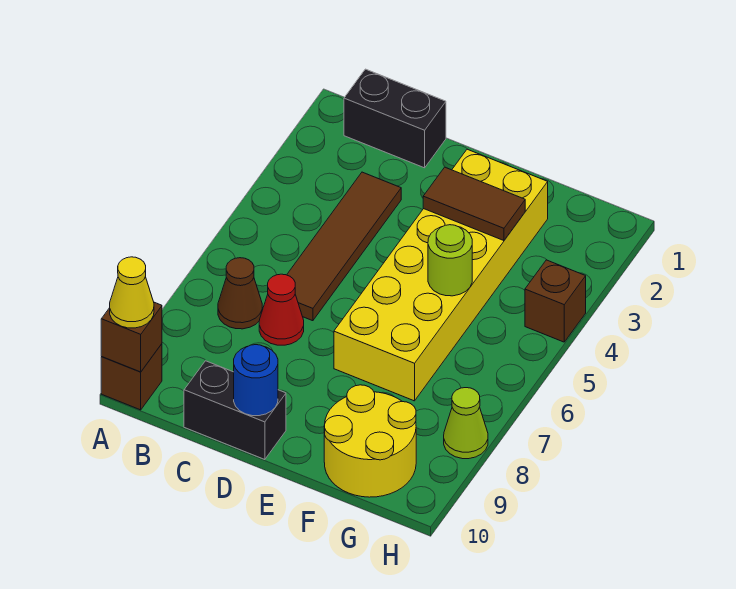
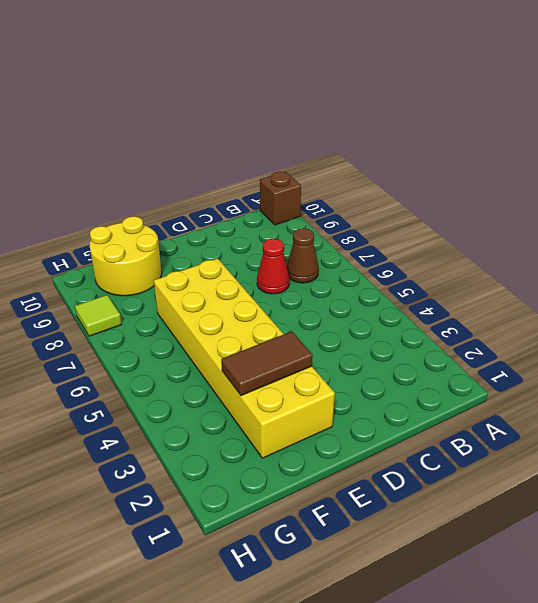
lime 1x1 tile [75,295,122,336] -> lime 1x1 cone [444,388,488,459]
none -> black 1x2 brick [344,69,446,168]
none -> brown 1x4 tile [287,172,401,321]
none -> black 1x2 brick [184,361,286,460]

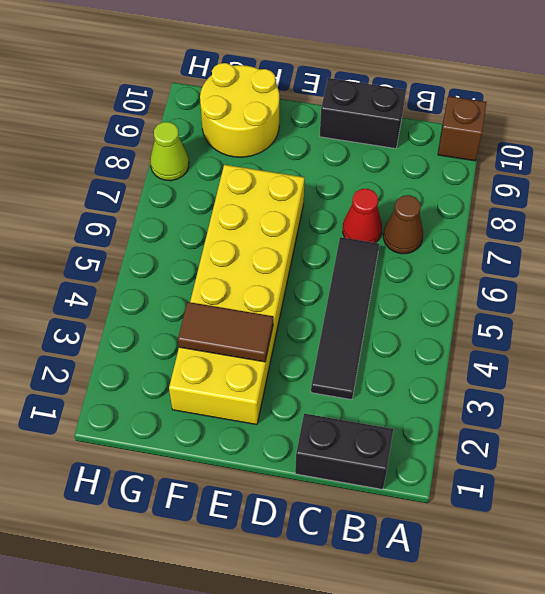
black 1x4 tile [311,237,379,400] -> brown 1x4 tile [287,172,401,321]
none -> brown 1x1 brick [525,260,586,342]
none -> brown 1x1 brick [101,302,162,372]
none -> blue 1x1 round brick [234,345,278,416]

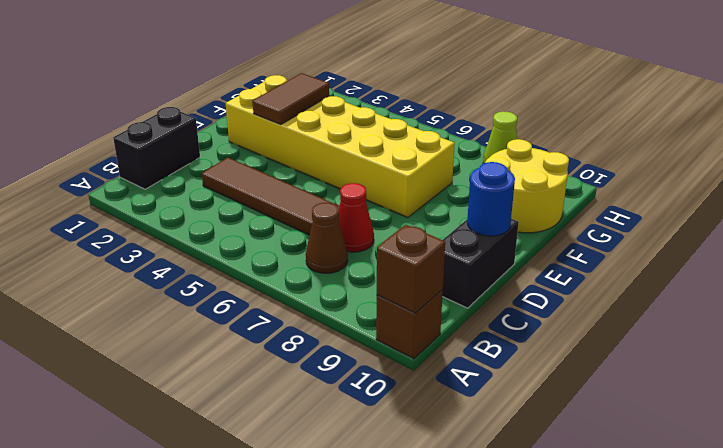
none -> brown 1x1 brick [525,260,586,342]
none -> lime 1x1 round brick [428,225,472,296]
none -> yellow 1x1 cone [110,257,154,328]

